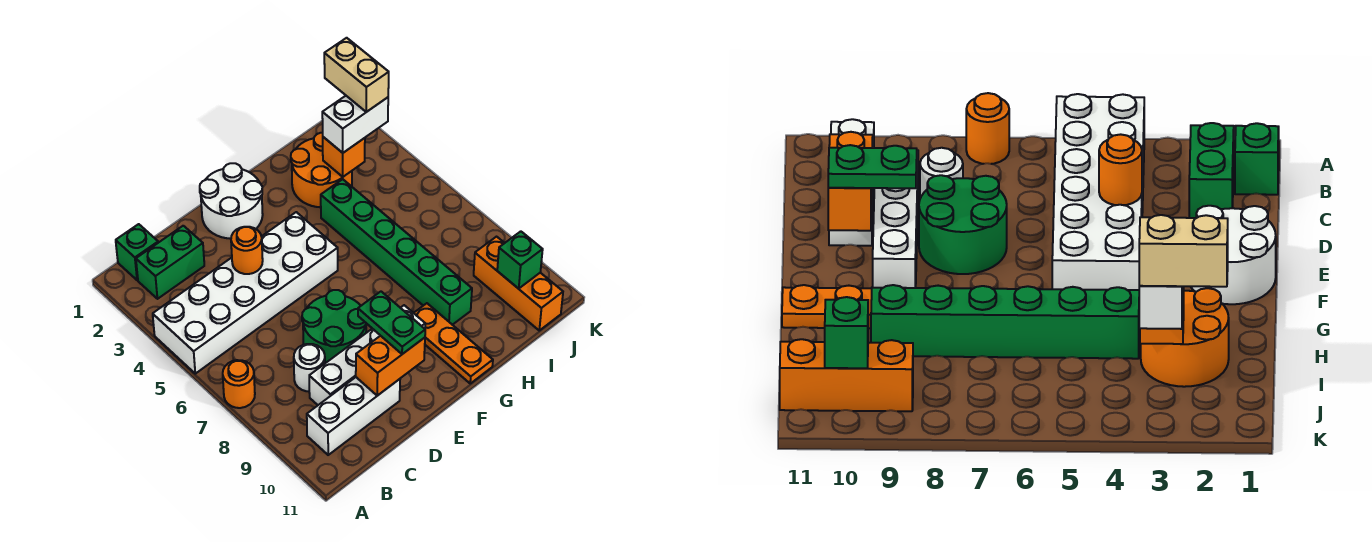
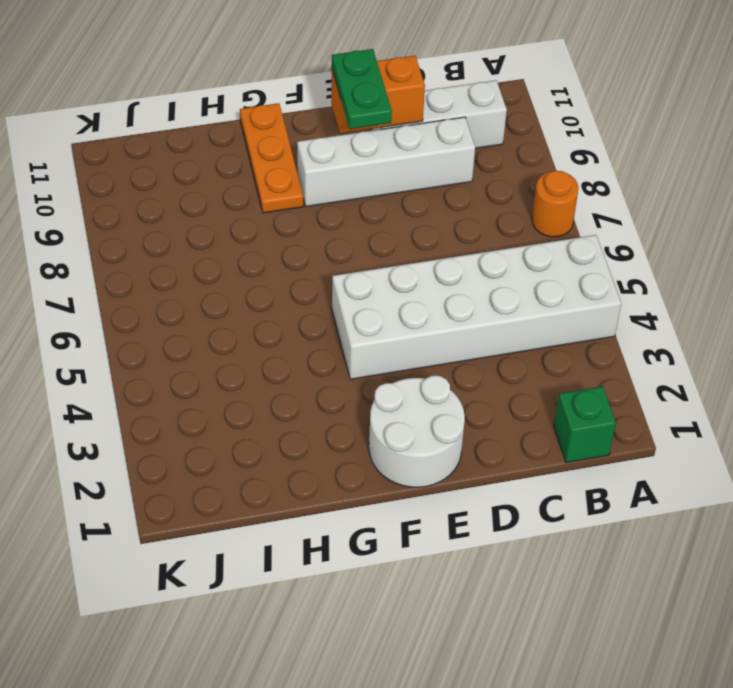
none -> green 1x2 brick [136,226,204,299]
none -> white 1x1 round brick [294,344,325,391]
none -> green 2x2 round brick [302,290,367,363]

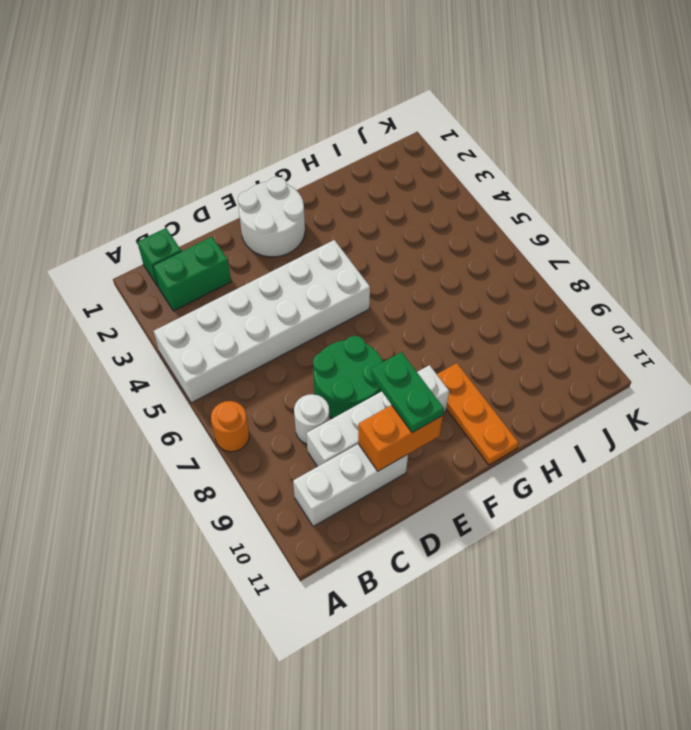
none -> orange 2x2 round brick [291,133,352,207]
none -> green 1x6 brick [321,179,472,325]
none -> orange 1x3 brick [474,237,563,330]

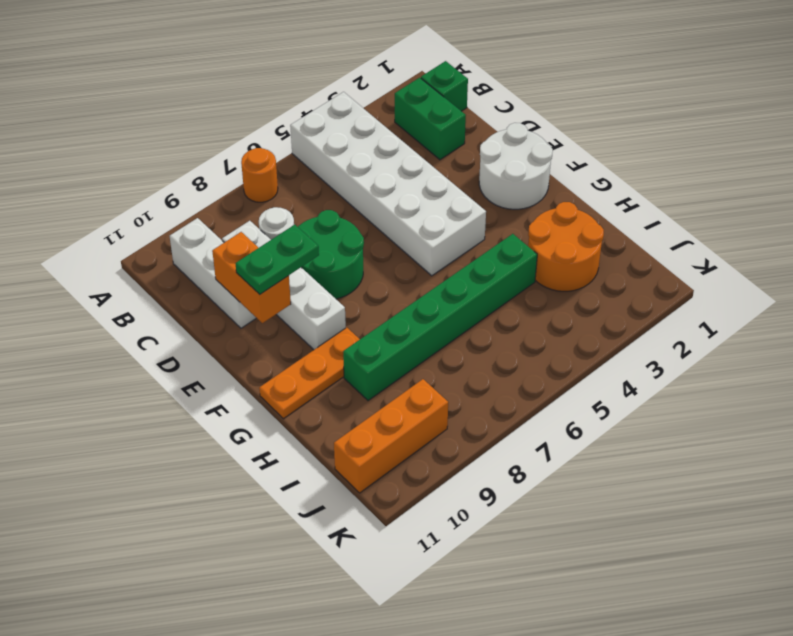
none -> orange 1x1 round brick [231,227,263,274]
none -> orange 1x1 brick [323,137,365,177]
none -> green 1x1 brick [497,231,543,289]

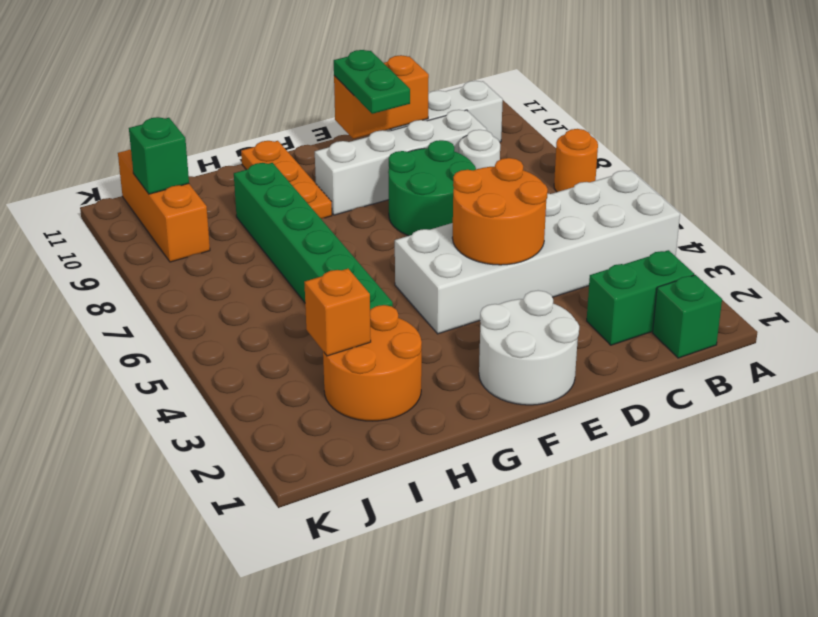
orange 2x2 round brick [452,158,548,265] -> orange 1x1 round brick [231,227,263,274]
none -> white 1x2 brick [322,96,388,153]
none -> tan 1x2 brick [324,38,389,112]

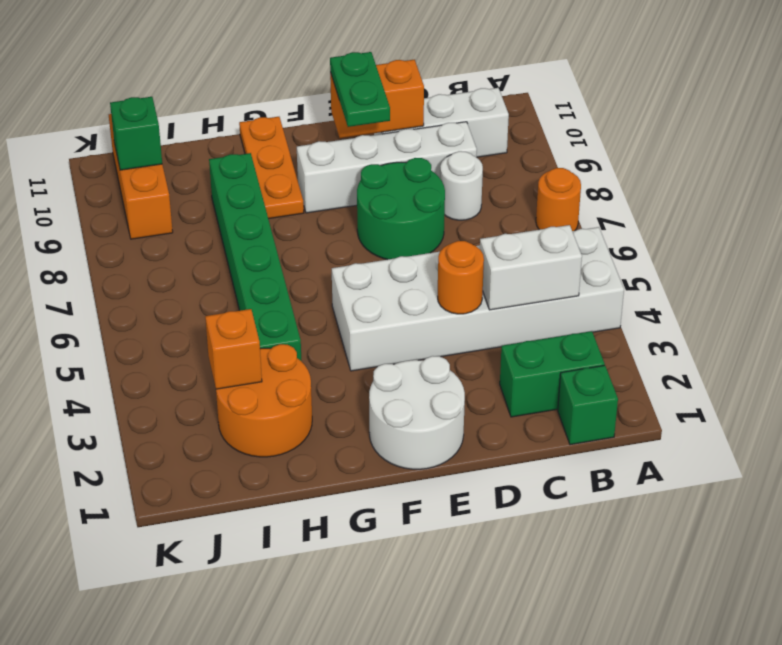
white 1x2 brick [480,225,582,310] -> white 1x2 brick moved to [322,96,388,153]
none -> tan 1x2 brick [324,38,389,112]

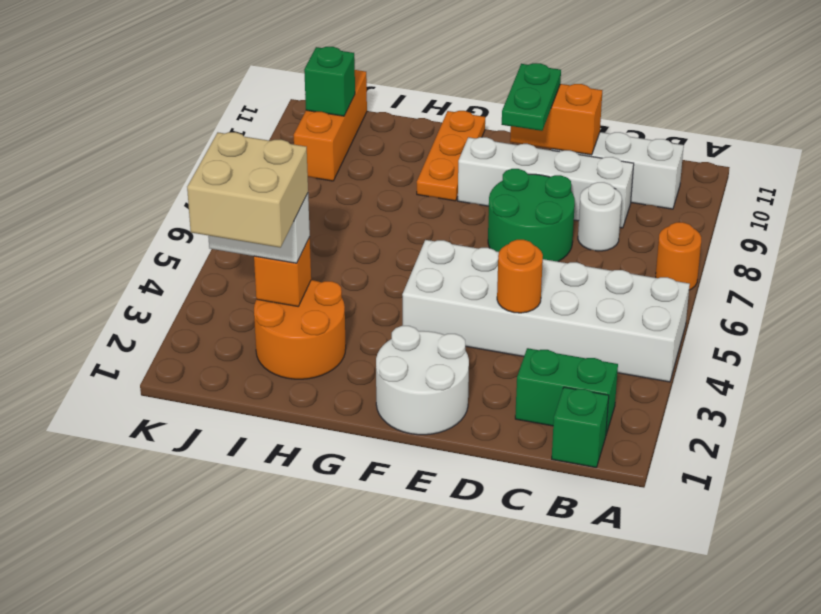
tan 2x2 brick [187,132,308,248] -> tan 1x2 brick [324,38,389,112]
none -> green 1x6 brick [321,179,472,325]

